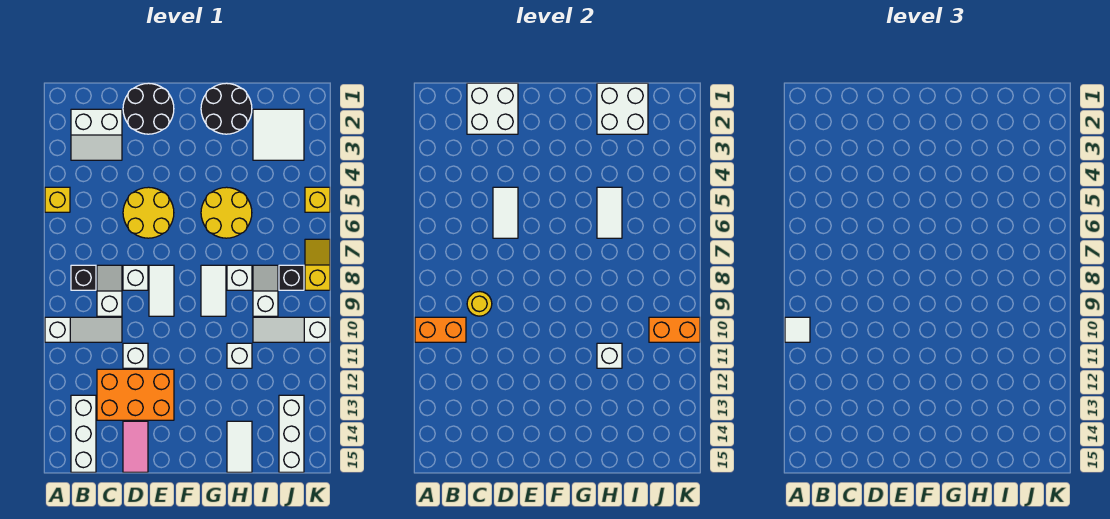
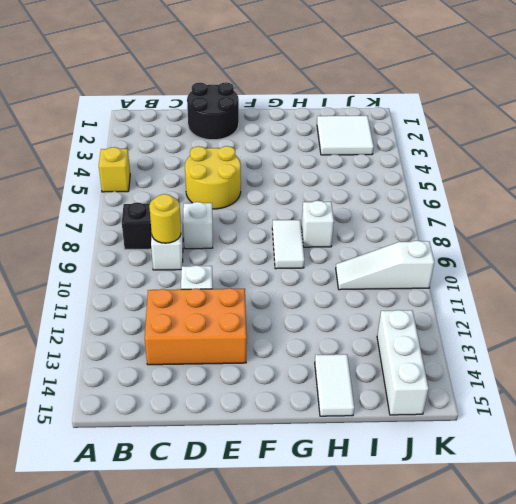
none -> white 1x3 slope [45,317,122,342]
none -> white 2x2 slope [71,109,122,160]
none -> white 1x3 brick [71,395,96,472]
none -> pink 1x2 tile [123,421,148,472]

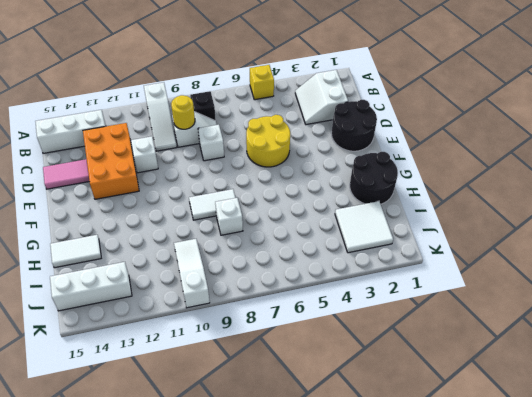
none -> white 1x2 tile [149,265,174,316]
none -> yellow 2x2 round brick [201,187,252,238]
none -> white 1x1 brick [227,343,252,368]
none -> white 1x2 slope [253,265,278,316]

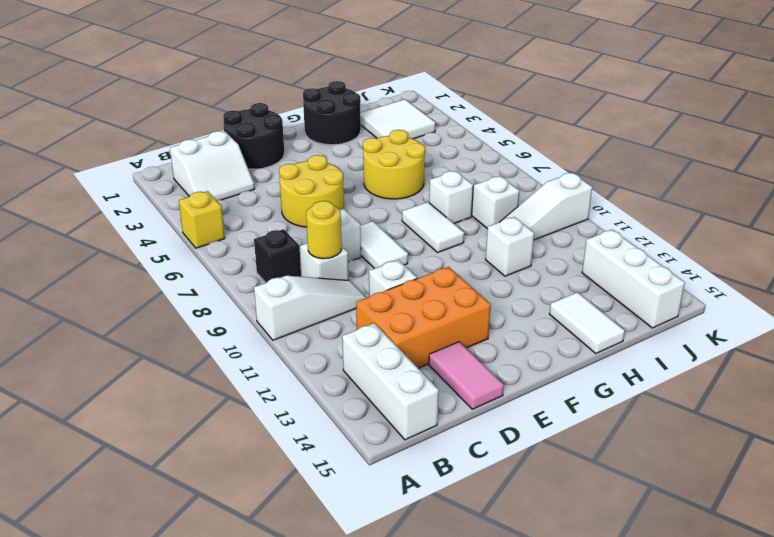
none -> black 1x1 brick [279,265,304,290]
none -> yellow 1x1 brick [305,187,330,212]
none -> yellow 1x2 slope [305,239,330,290]
none -> orange 1x2 brick [415,317,466,342]

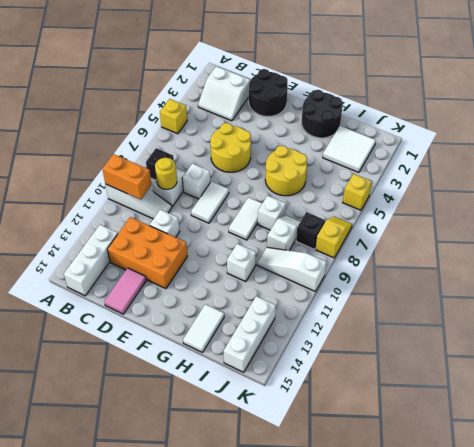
none -> white 2x2 brick [467,83,518,134]
none -> white 1x2 tile [493,187,518,238]
none -> white 2x2 brick [597,83,648,134]
none -> white 1x2 tile [597,187,622,238]

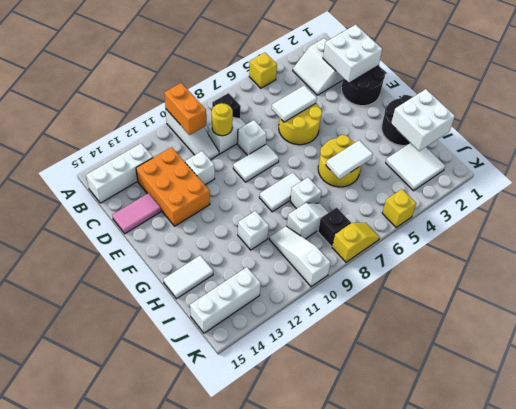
none -> white 1x1 brick [597,343,622,368]
none -> orange 1x2 brick [649,317,700,342]
none -> white 1x1 tile [785,317,810,342]

